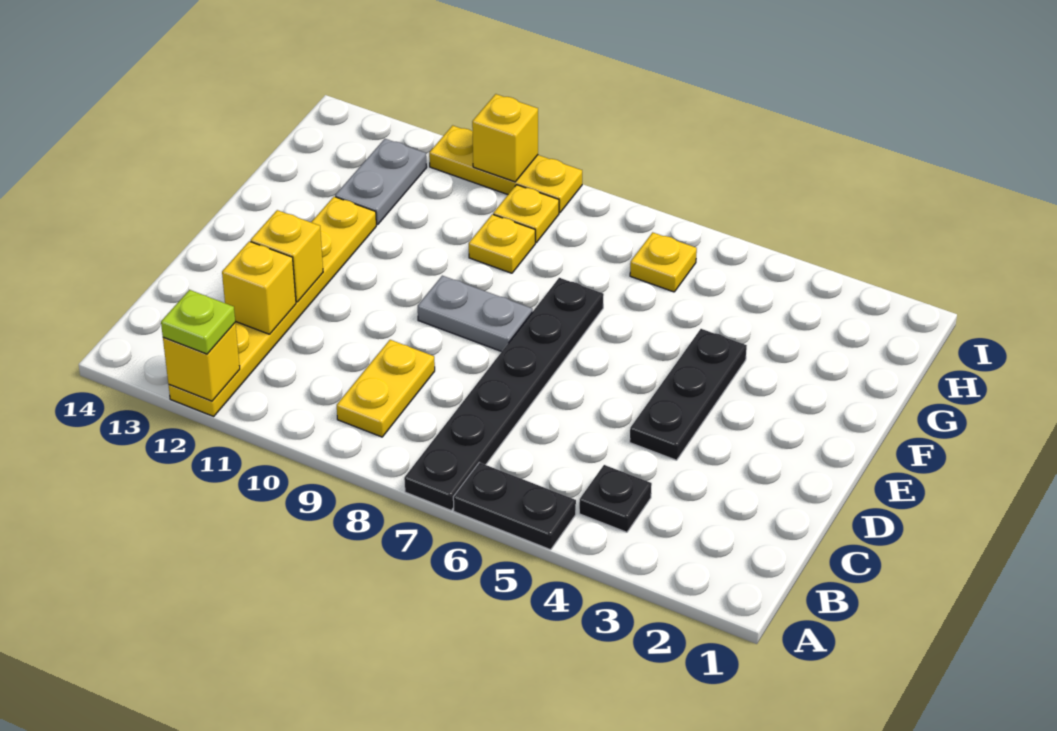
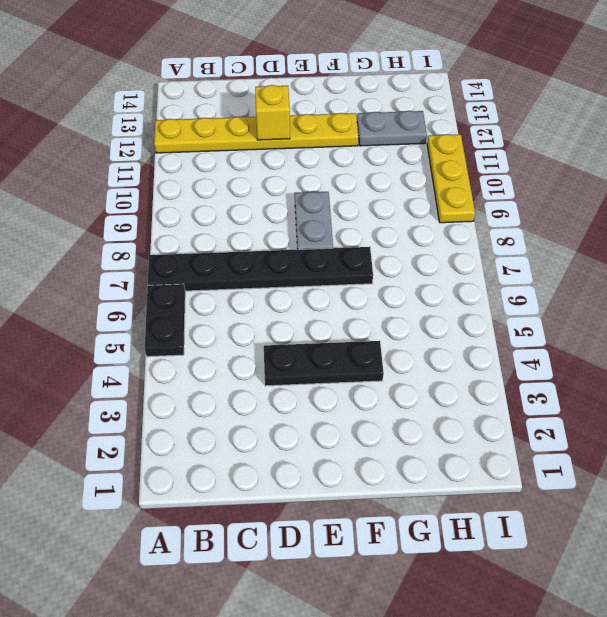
none -> black 1x1 plate [579,465,652,532]
none -> yellow 1x2 plate [337,340,435,437]
none -> yellow 1x1 plate [469,214,535,273]

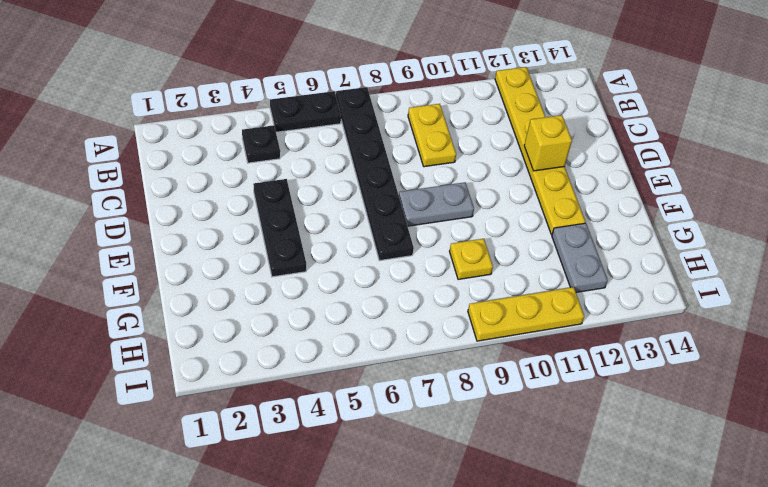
none -> yellow 1x1 plate [630,232,697,292]
none -> yellow 1x1 plate [493,185,559,243]
none -> yellow 1x1 brick [163,323,240,401]

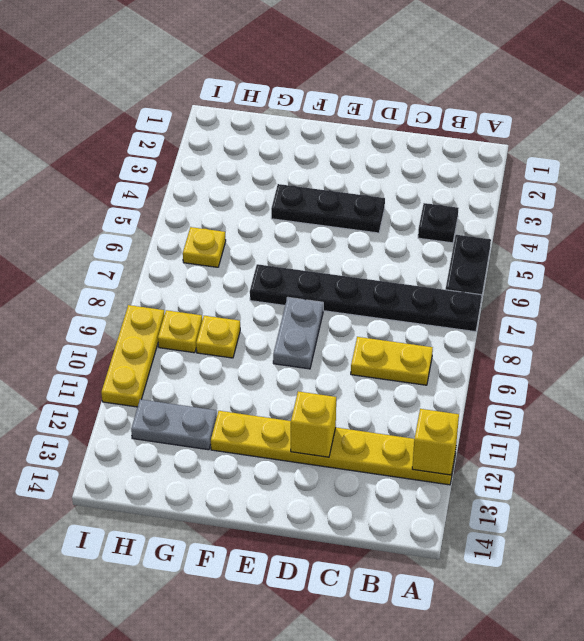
none -> yellow 1x1 brick [222,241,296,334]
none -> yellow 1x1 brick [472,94,538,182]
none -> lime 1x1 plate [161,290,235,354]

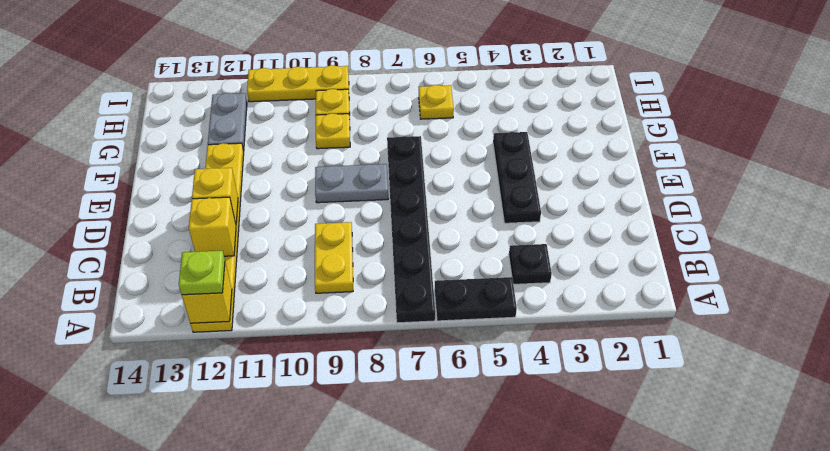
none -> yellow 1x1 brick [472,94,538,182]

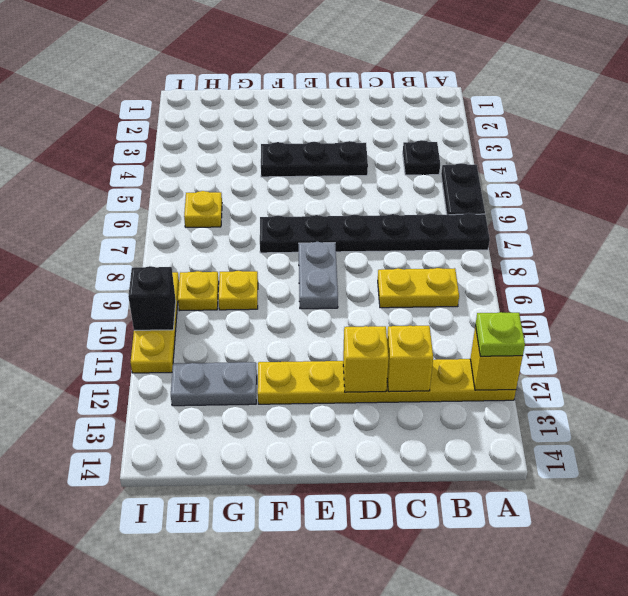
black 1x1 brick [128,266,176,330] -> yellow 1x1 brick [472,94,538,182]

